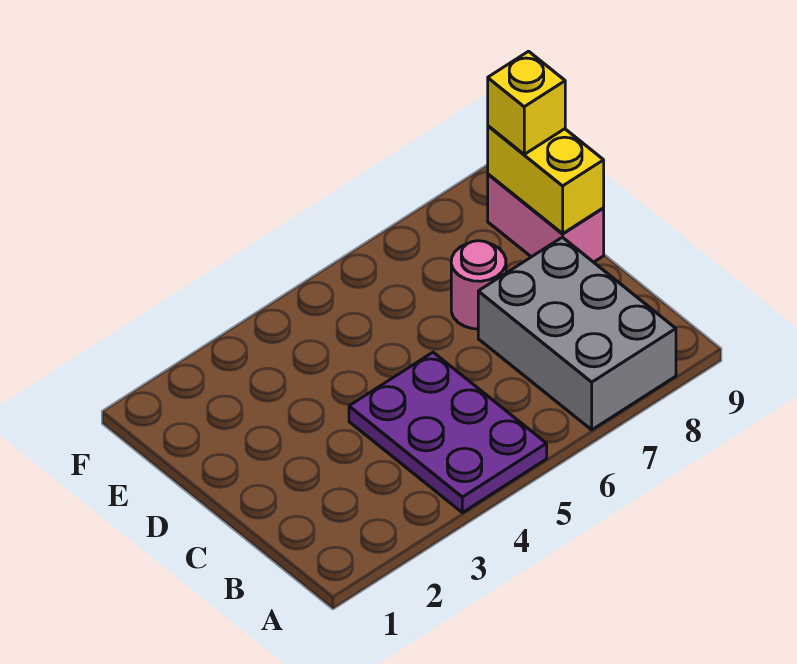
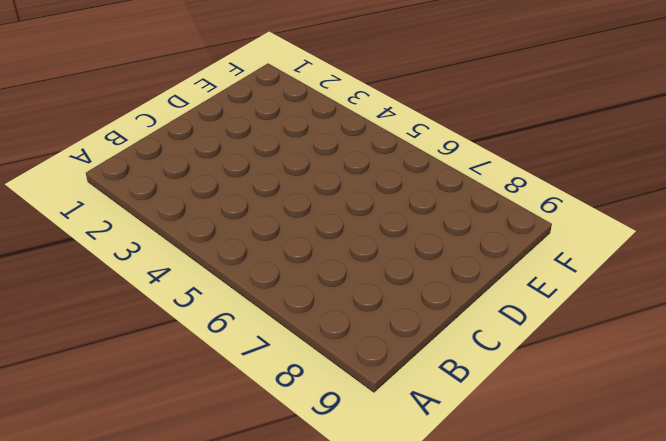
none -> purple 2x3 plate [349,352,547,513]
none -> grey 2x3 brick [478,237,676,430]

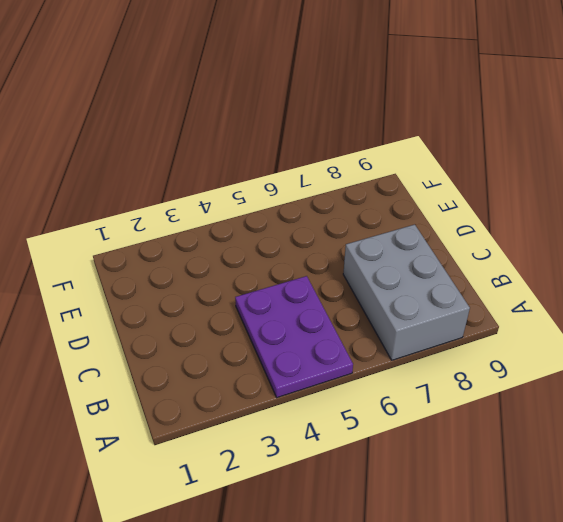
none -> pink 1x1 round brick [451,241,506,329]
none -> pink 1x2 brick [488,174,604,262]

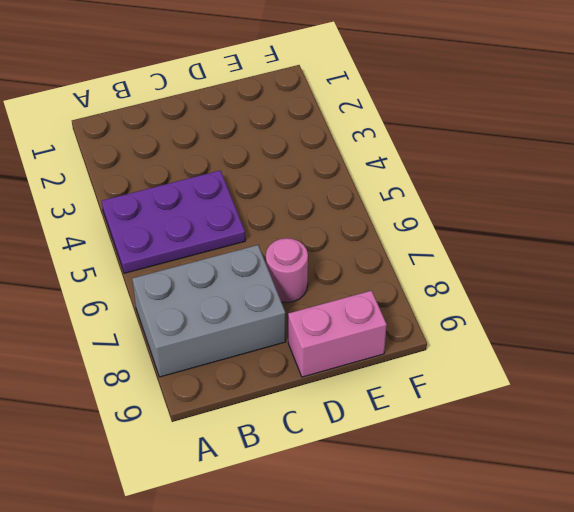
none -> yellow 1x2 brick [488,126,604,234]
none -> yellow 1x1 brick [488,51,565,154]

